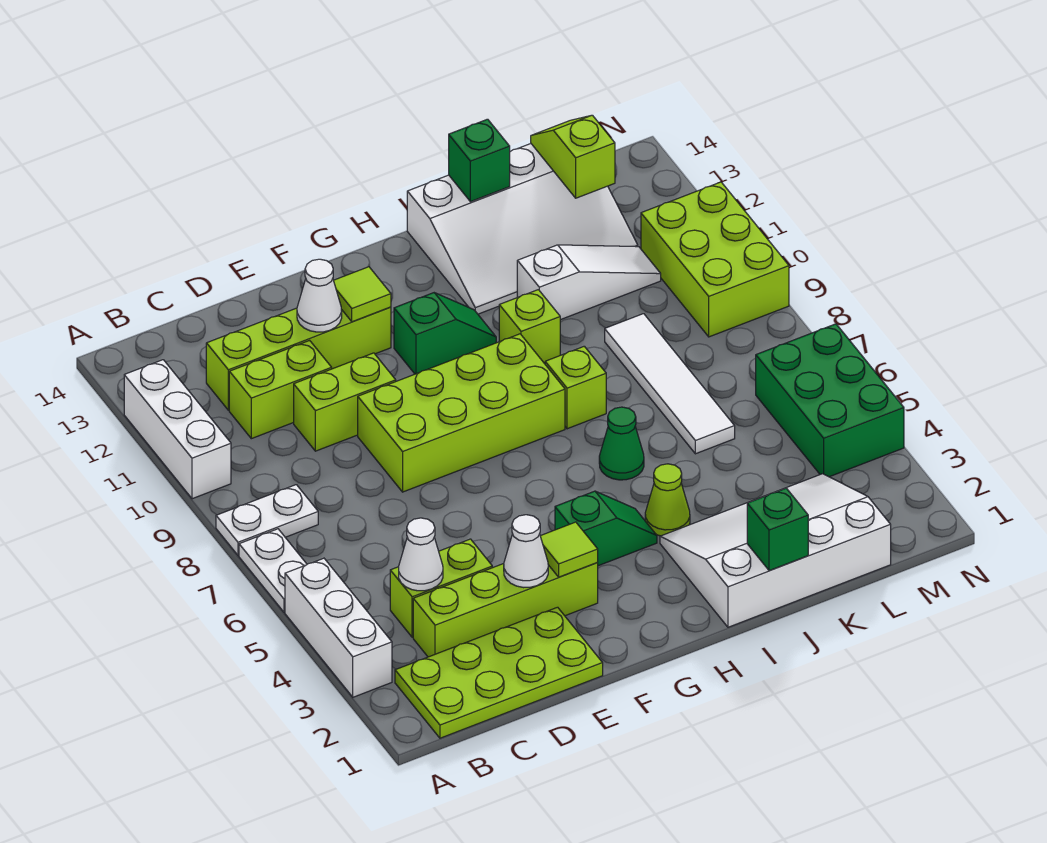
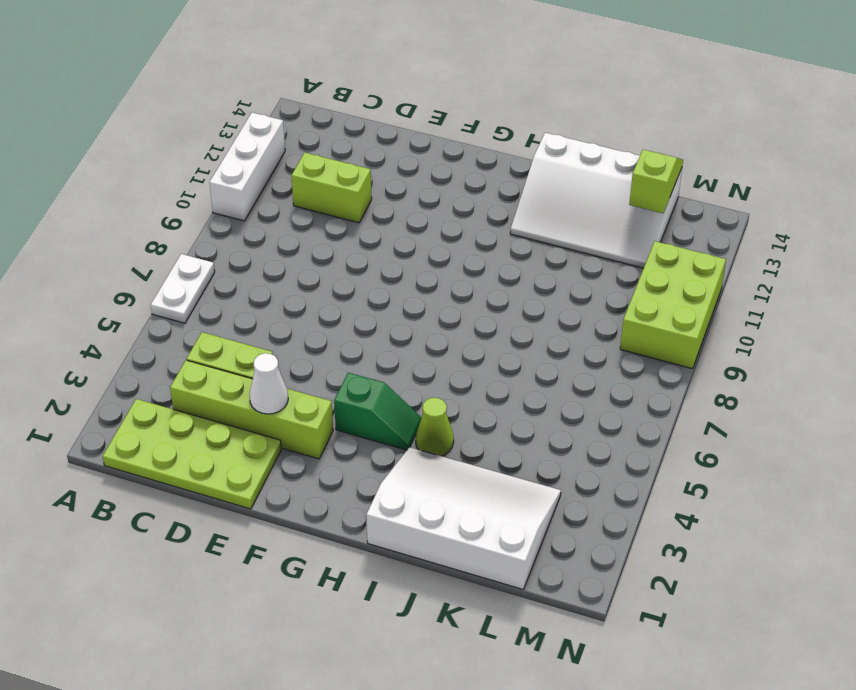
none -> white 1x3 brick [285,558,392,697]
none -> white 1x2 plate [216,485,318,555]
none -> lime 1x4 brick [206,307,391,410]
none -> lime 1x2 brick [294,353,396,451]

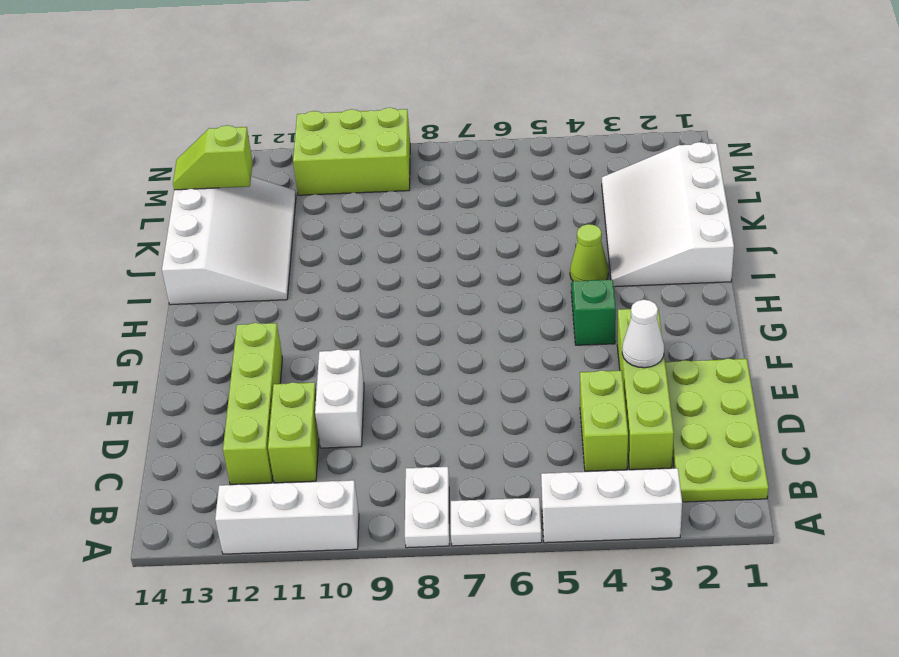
white 1x2 brick [315,349,364,448] -> lime 1x2 brick [294,353,396,451]
none -> lime 2x4 brick [358,334,565,492]
none -> green 1x2 slope [394,293,496,374]
none -> green 1x1 cone [599,407,644,480]
none -> lime 1x1 brick [545,346,606,429]

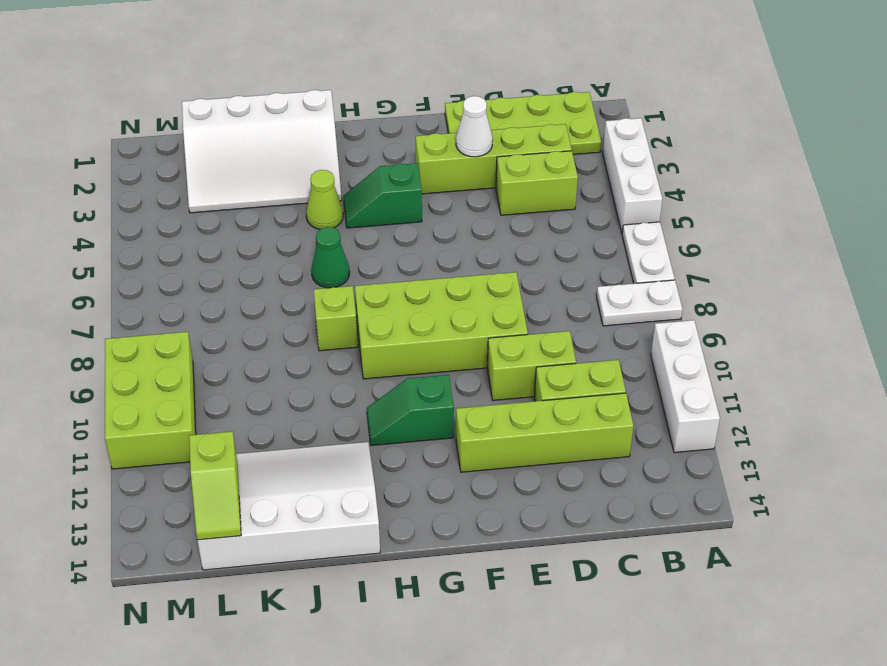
none -> lime 1x1 brick [499,290,560,363]
none -> white 1x3 slope [517,245,661,320]
none -> white 1x4 tile [605,314,735,454]
none -> green 2x3 brick [756,324,904,477]

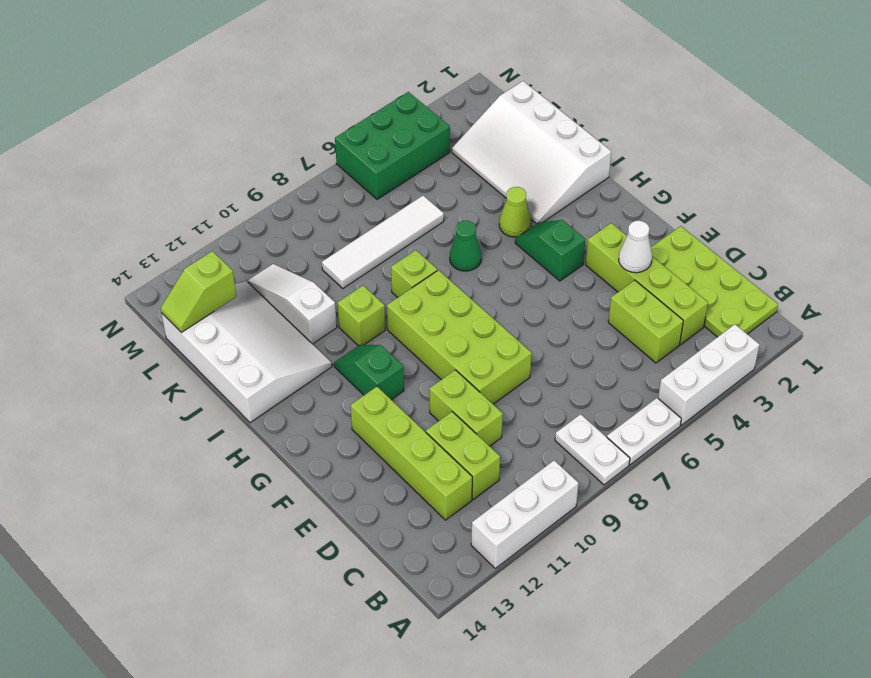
none -> lime 2x3 brick [641,182,789,337]
none -> white 1x1 cone [399,518,443,591]
none -> white 1x1 cone [297,259,342,332]
none -> lime 1x1 tile [540,522,598,577]

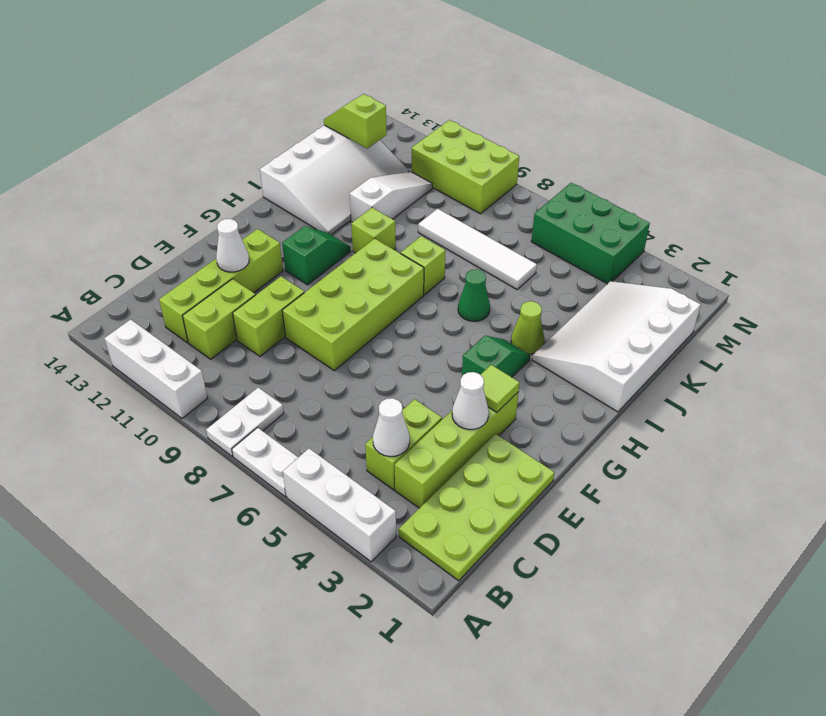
none -> lime 1x1 tile [334,267,391,322]
none -> green 1x1 brick [747,488,808,571]
none -> green 1x1 brick [449,119,510,202]

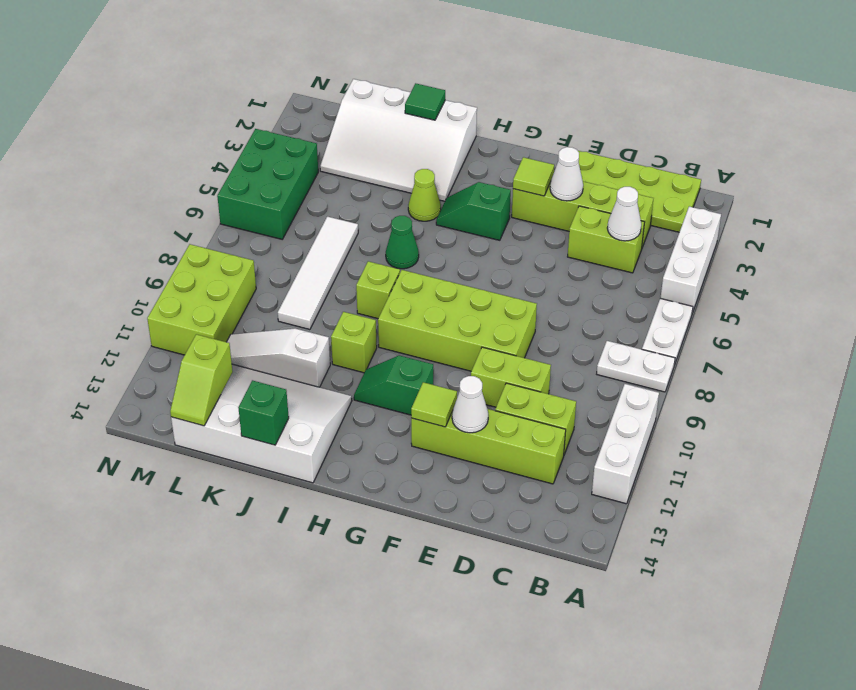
green 1x1 tile [405,83,445,120] -> green 1x1 brick [747,488,808,571]

